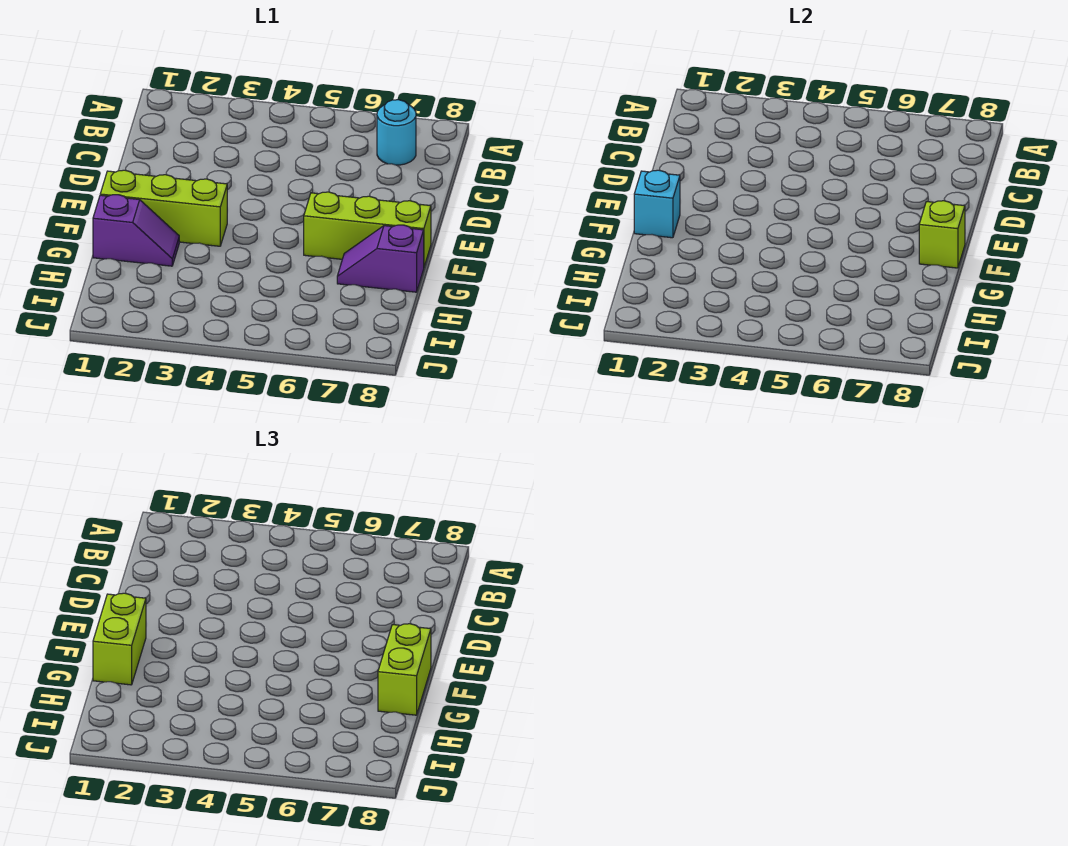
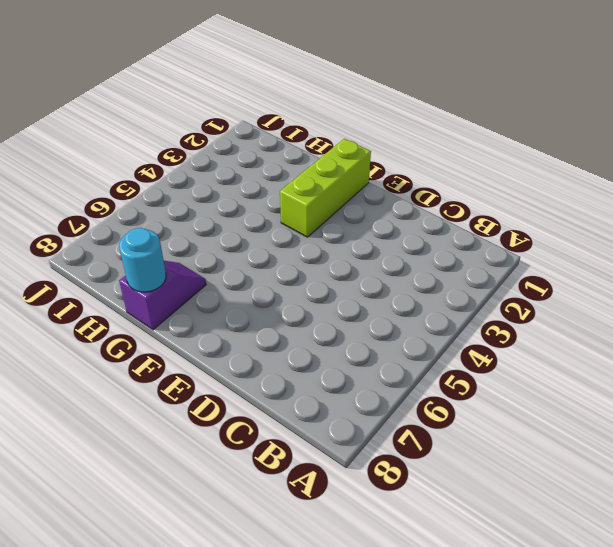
cyan 1x1 round brick [119,228,166,292] -> cyan 1x1 round brick moved to [377,100,416,165]
none -> lime 1x3 brick [304,192,431,266]
none -> purple 1x2 slope [93,195,179,266]

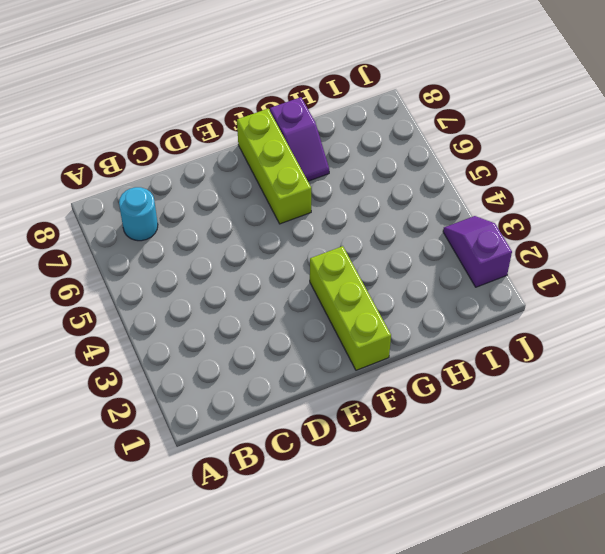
purple 1x2 slope [443,216,512,287] -> purple 1x2 slope moved to [93,195,179,266]
none -> cyan 1x1 brick [634,170,680,238]
none -> lime 1x1 brick [919,201,965,268]

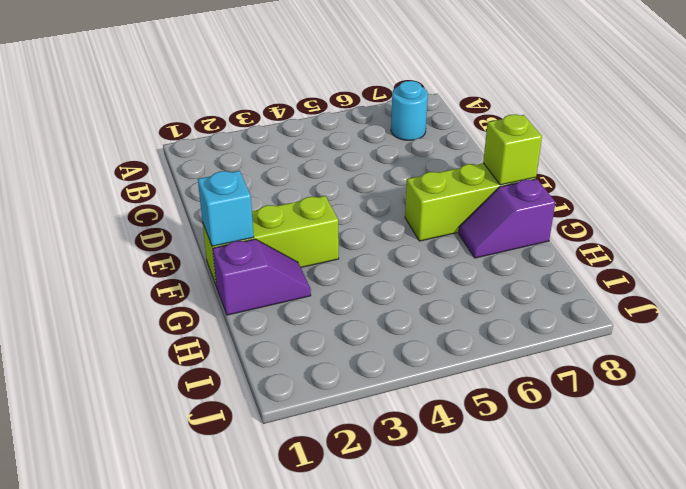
none -> lime 1x2 brick [93,593,146,685]
none -> lime 1x2 brick [378,624,431,715]

